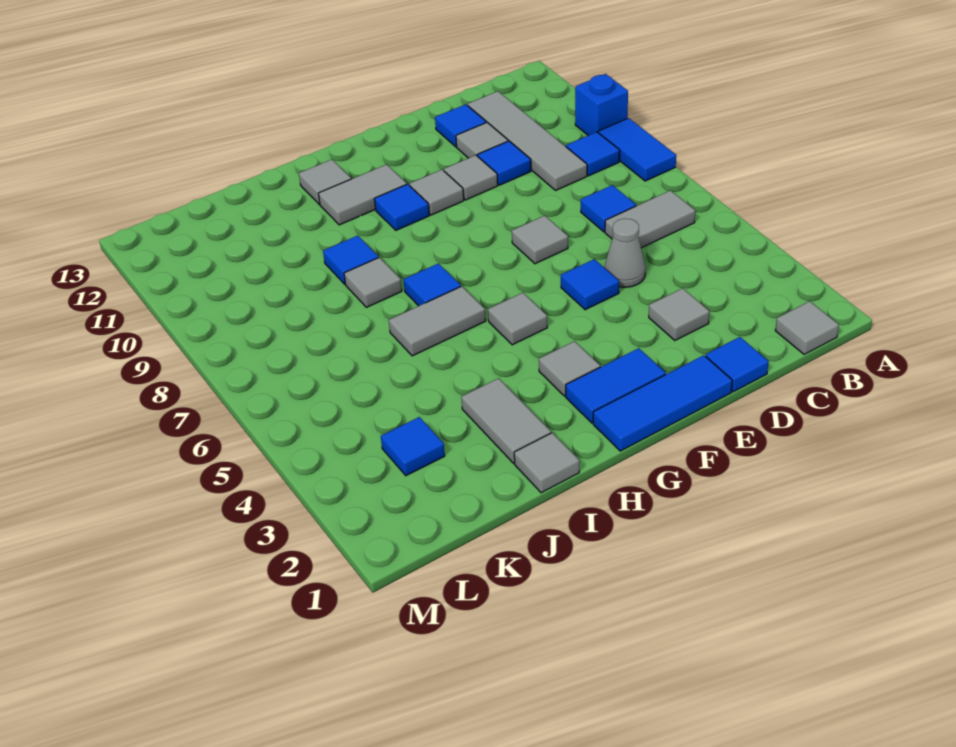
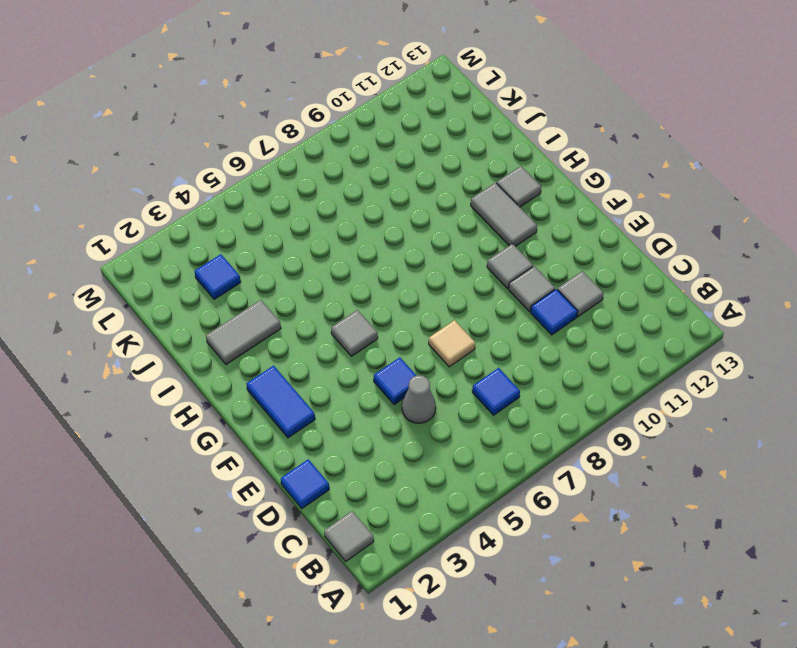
tan 1x1 tile [429,320,475,367] -> grey 1x1 tile [512,216,568,264]
none -> blue 1x2 tile [598,118,676,181]
none -> blue 1x1 brick [575,74,628,135]
none -> grey 1x2 tile [605,191,695,248]
none -> blue 1x1 tile [566,132,620,176]

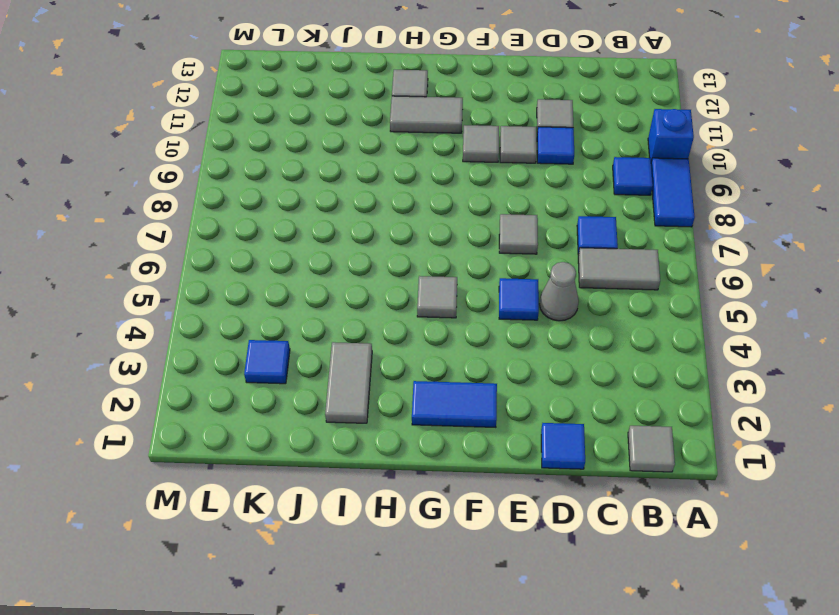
none -> grey 1x4 tile [468,91,587,190]
none -> grey 1x1 tile [649,288,709,340]
none -> blue 1x1 tile [435,104,486,147]
none -> blue 1x3 tile [593,355,732,451]

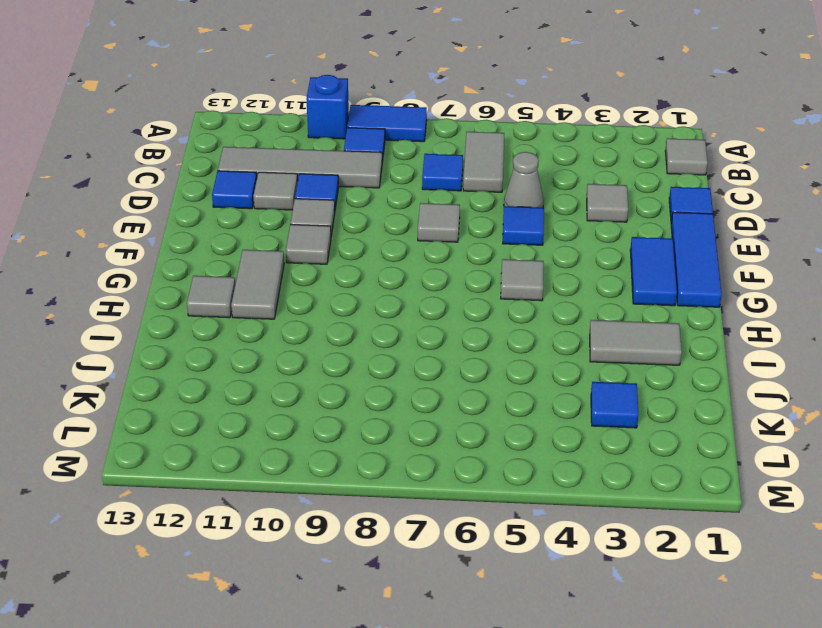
none -> grey 1x1 tile [539,341,600,396]
none -> blue 1x1 tile [374,184,429,230]
none -> grey 1x2 tile [389,286,486,356]
none -> blue 1x1 tile [404,263,461,306]

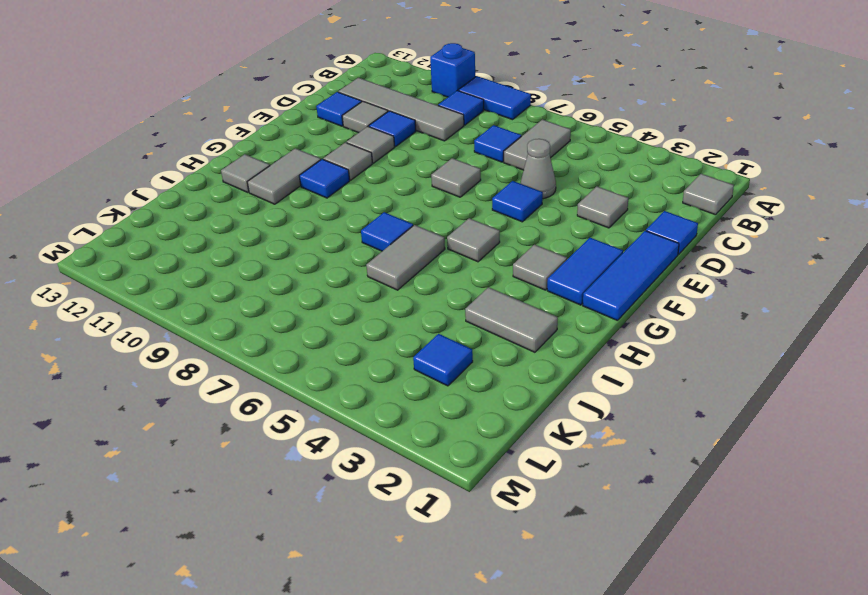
none -> grey 1x1 tile [514,433,579,493]
none -> grey 1x1 tile [344,257,402,307]
none -> blue 1x1 tile [323,236,379,284]

